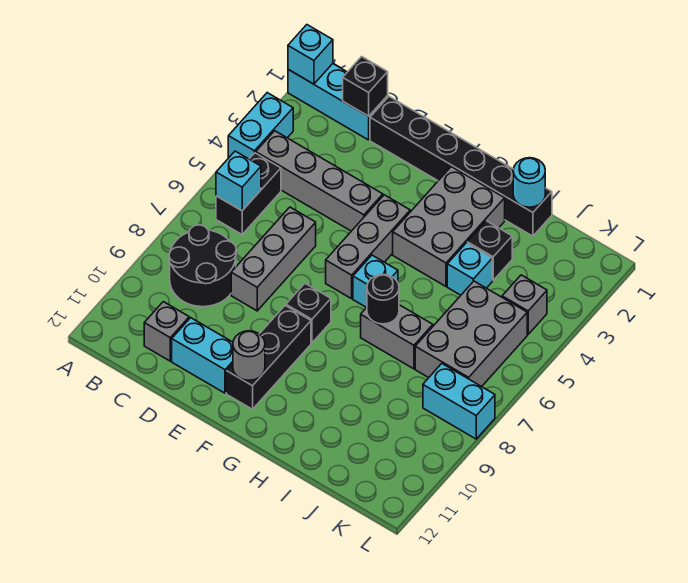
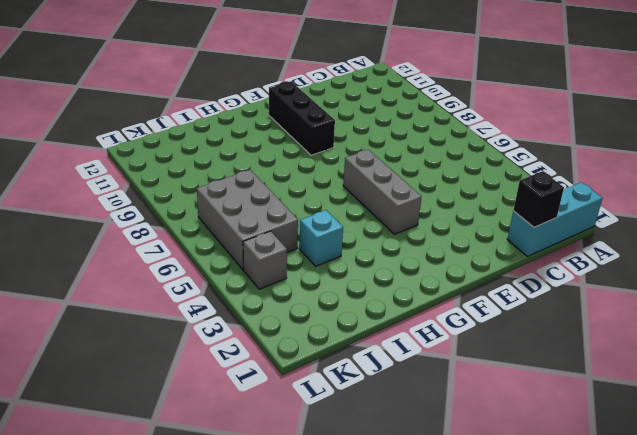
none -> cyan 1x2 brick [228,93,293,159]
none -> grey 1x4 brick [256,131,383,231]
none -> black 1x2 brick [216,153,281,234]

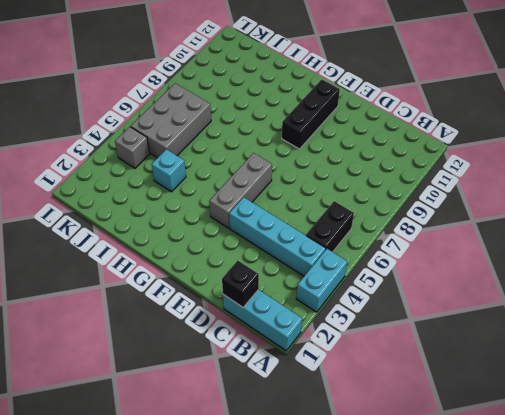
cyan 1x4 brick [229,197,326,276] -> grey 1x4 brick [256,131,383,231]
none -> black 2x2 round brick [169,225,236,307]
none -> grey 1x1 brick [144,302,189,361]
none -> black 1x6 brick [370,97,552,236]

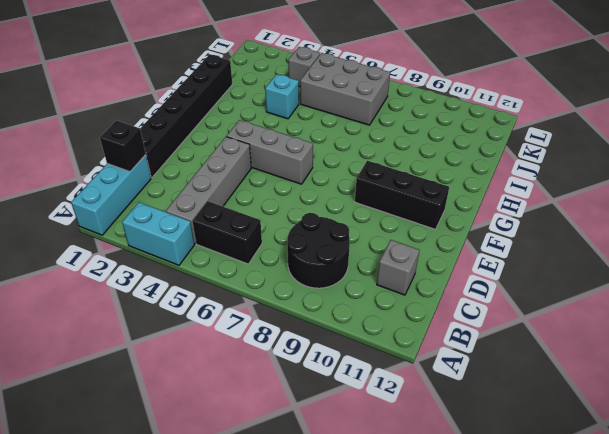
none -> grey 1x3 brick [231,207,316,311]
none -> cyan 1x2 brick [172,318,233,393]
none -> black 1x1 brick [286,284,331,343]

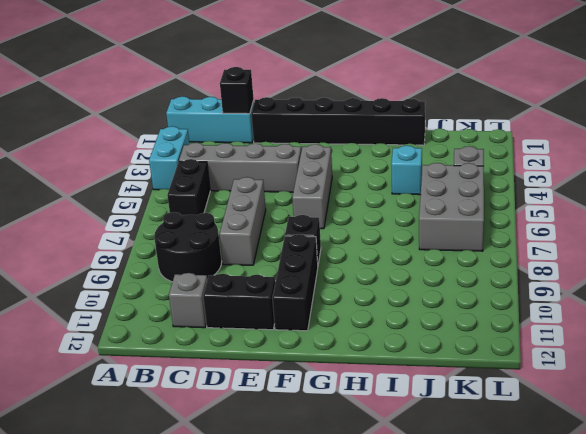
black 1x2 brick [203,274,275,330] -> cyan 1x2 brick [172,318,233,393]
none -> grey 2x3 brick [393,167,505,286]
none -> cyan 1x1 brick [353,255,398,308]
none -> grey 1x2 brick [361,305,433,369]

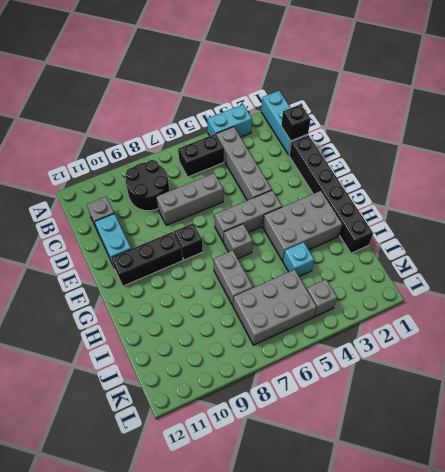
grey 1x1 brick [224,224,253,259] -> cyan 1x1 brick [353,255,398,308]
none -> black 1x1 brick [467,221,512,280]
none -> cyan 1x2 brick [423,364,495,439]
none -> cyan 1x1 brick [288,25,333,84]

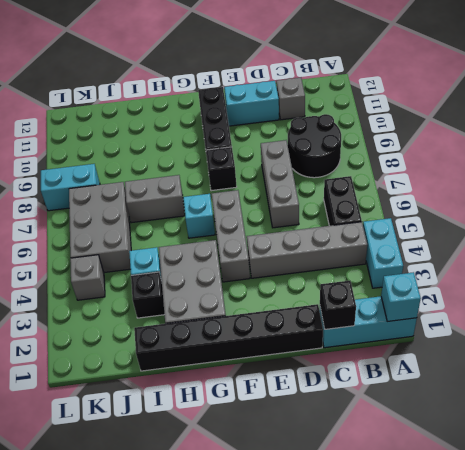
none -> cyan 1x1 brick [216,151,261,211]
none -> grey 1x1 round brick [233,331,265,380]
none -> black 1x1 round brick [367,274,399,324]

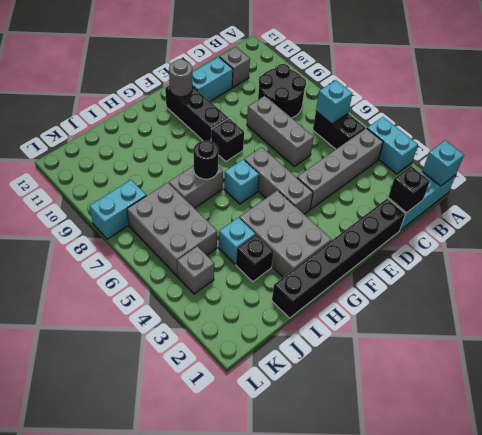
none -> cyan 1x1 round brick [513,158,545,207]

